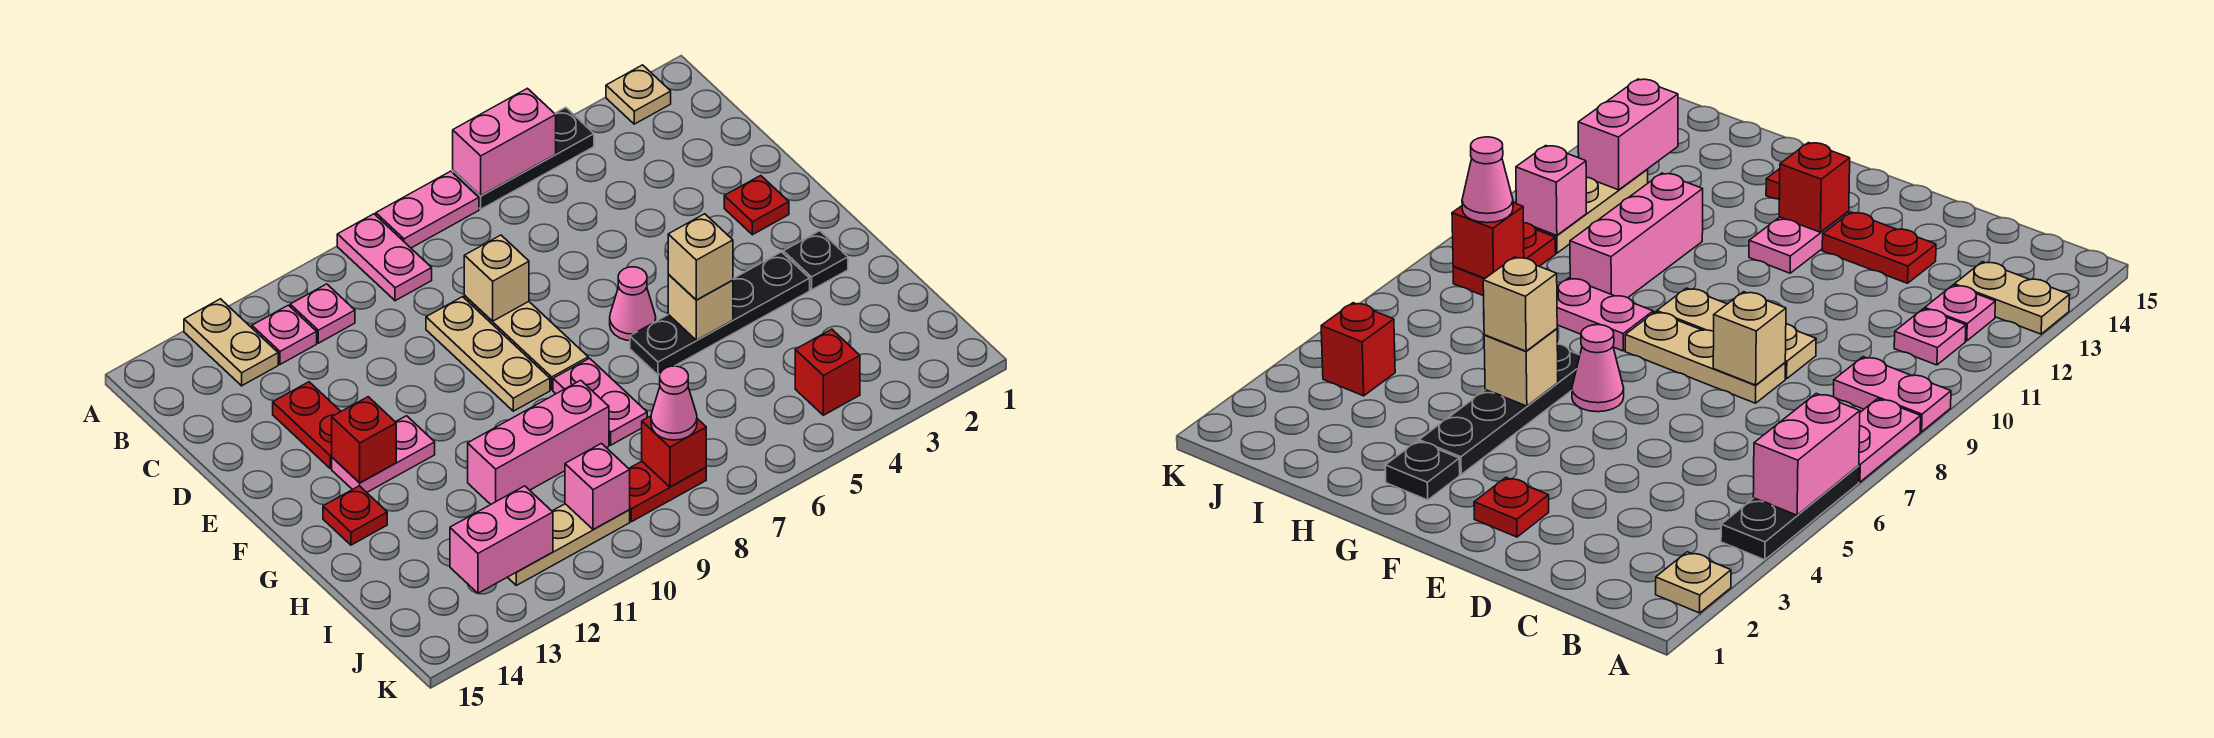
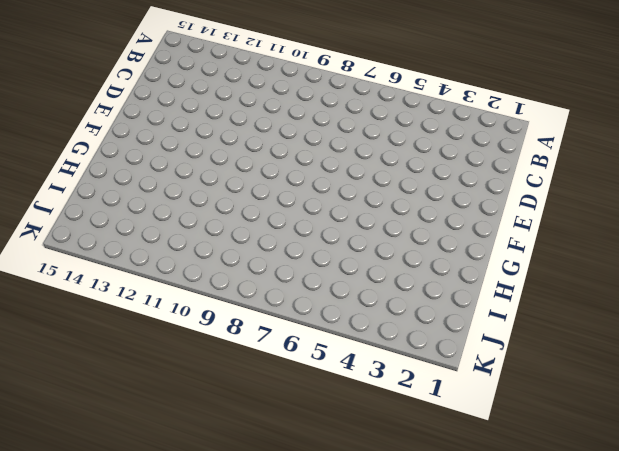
none -> tan 1x1 plate [606,65,671,124]
none -> black 1x3 plate [453,108,594,209]
none -> pink 1x2 plate [376,171,479,248]
none -> pink 1x2 plate [337,214,432,301]

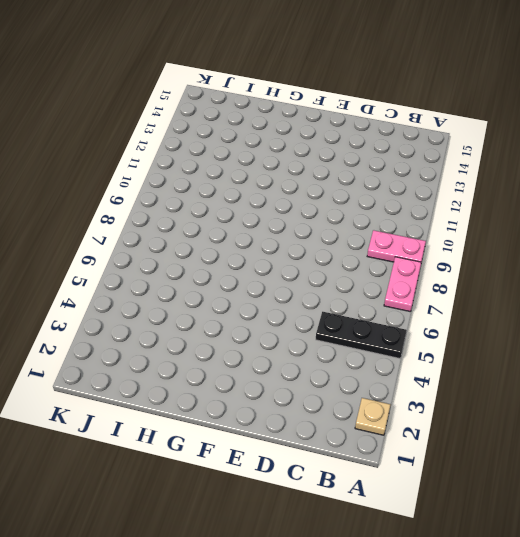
black 1x3 plate [316,312,407,359] -> black 1x3 plate turned to [453,108,594,209]
none -> tan 1x2 plate [184,299,278,386]
none -> pink 1x1 plate [290,284,355,343]
none -> pink 1x1 plate [252,305,317,364]
none -> tan 1x3 plate [464,296,588,390]

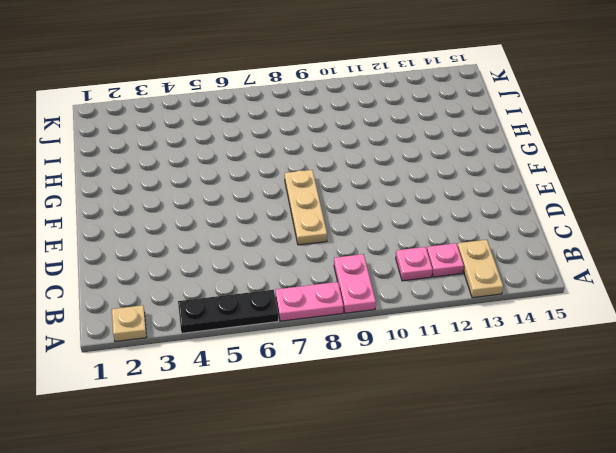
none -> tan 1x3 plate [426,297,550,411]
none -> red 1x2 plate [273,382,341,469]
none -> red 1x1 plate [724,176,789,235]
none -> pink 1x1 cone [610,267,656,341]

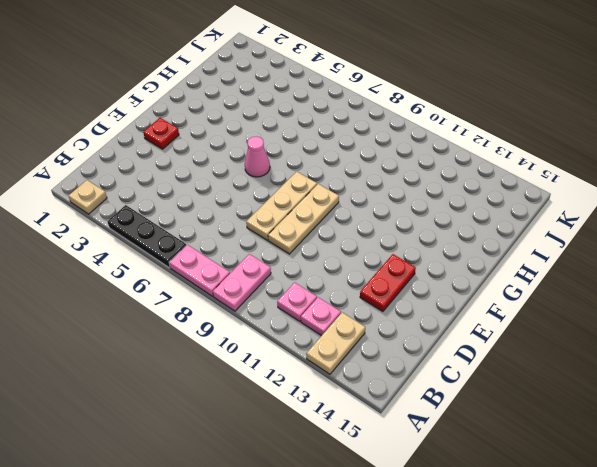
none -> pink 1x2 plate [332,416,435,492]
none -> black 1x1 plate [783,231,848,290]
none -> black 1x4 plate [630,252,810,375]
none -> pink 1x2 plate [553,358,647,445]

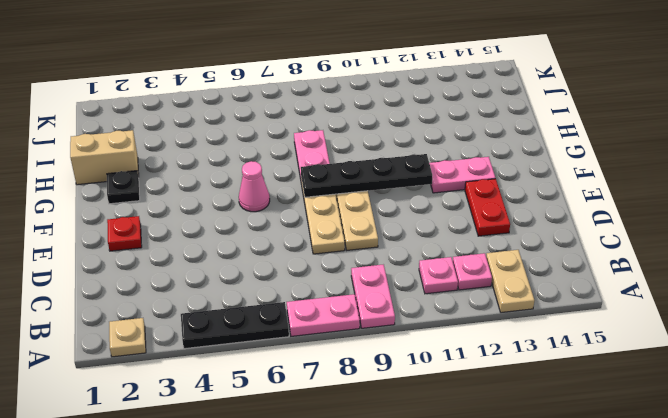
black 1x4 plate [301,154,432,197] -> black 1x4 plate moved to [630,252,810,375]
tan 1x2 brick [70,130,139,185] -> none
none -> red 1x1 plate [323,486,387,545]
none -> pink 1x3 brick [468,380,609,504]
none -> red 1x1 brick [795,329,860,415]
none -> red 1x2 plate [629,461,706,522]

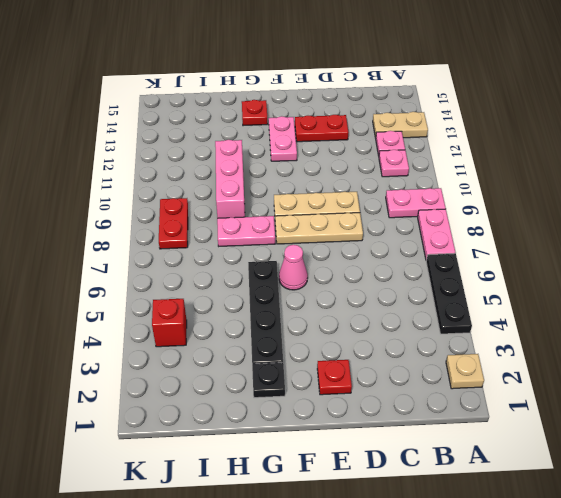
none -> tan 1x3 plate [508,504,630,585]
none -> pink 1x2 brick [453,88,556,196]
none -> tan 1x1 brick [464,235,529,321]
none -> red 1x1 brick [332,397,396,483]

